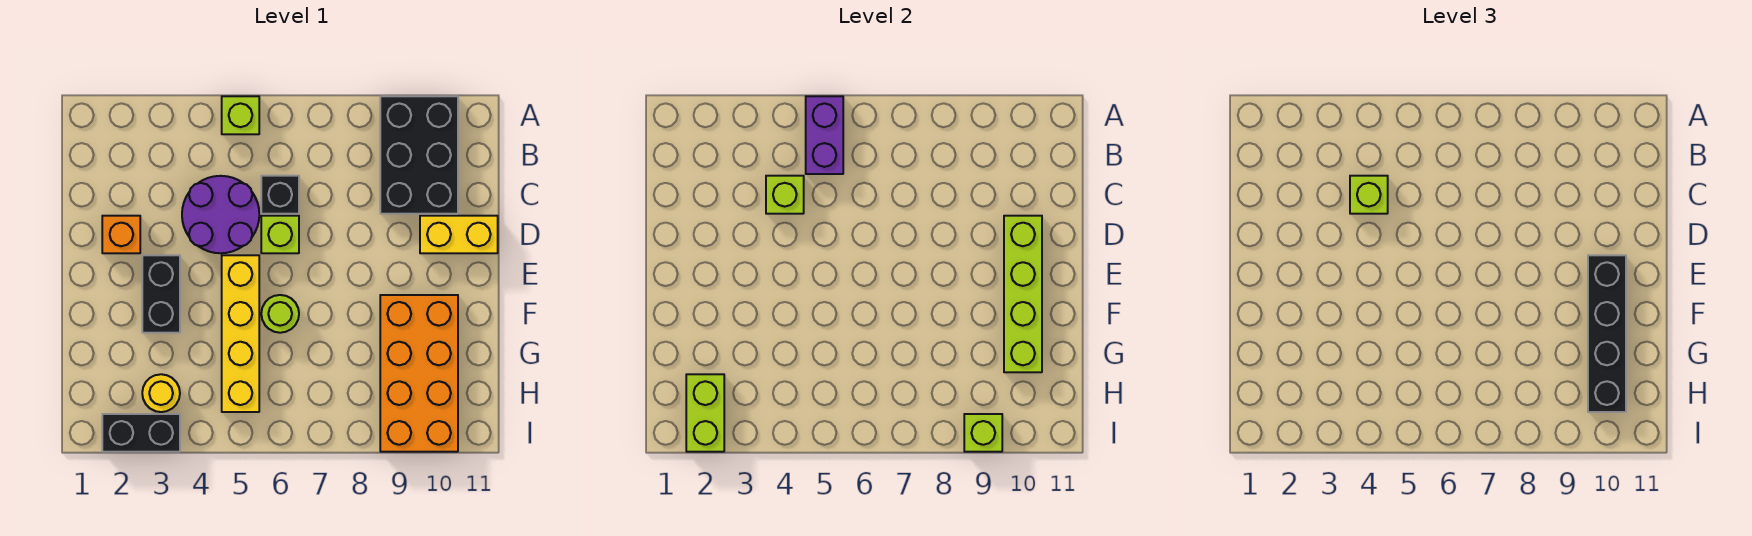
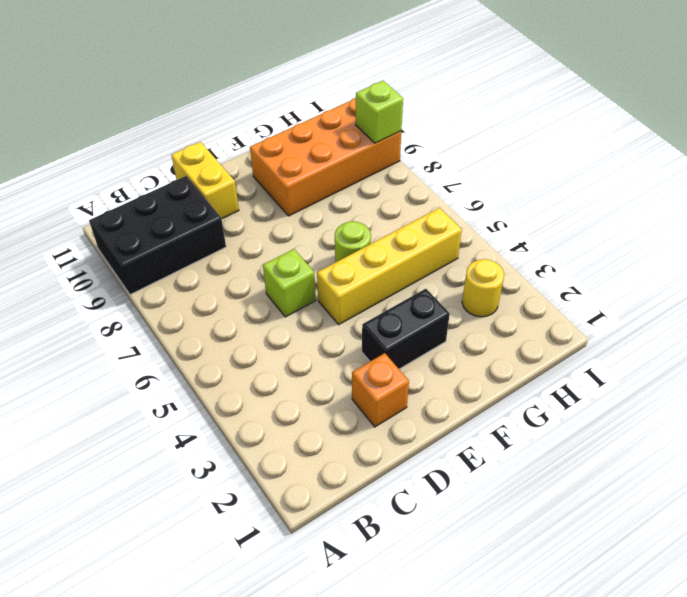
none -> lime 1x1 brick [222,96,259,134]
none -> purple 2x2 round brick [182,176,259,253]
none -> black 1x1 brick [261,176,299,214]

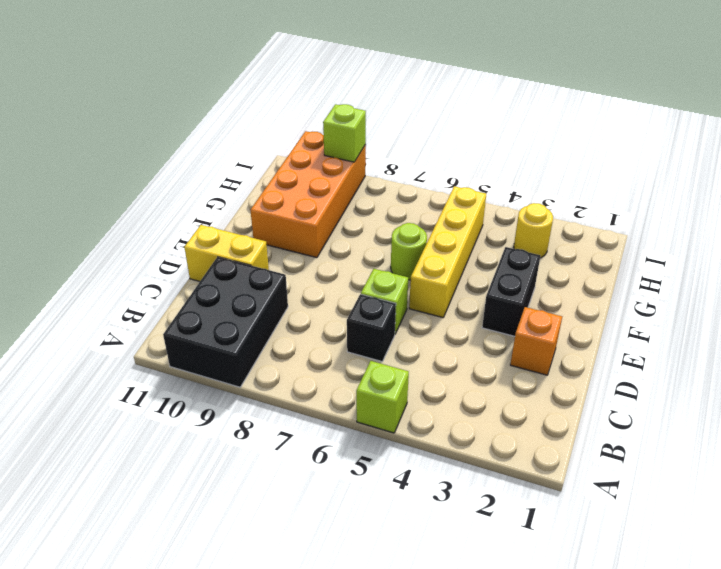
none -> purple 2x2 round brick [182,176,259,253]
none -> black 1x2 brick [102,414,180,452]
none -> purple 1x2 brick [806,96,843,174]

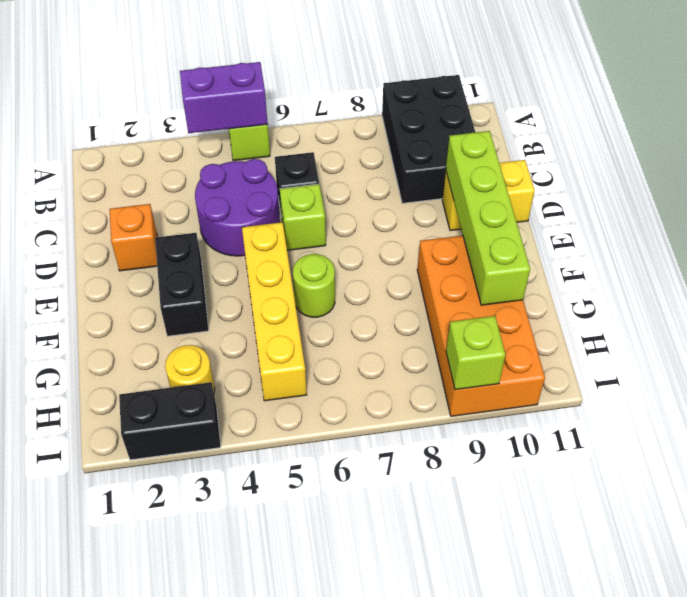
purple 1x2 brick [180,62,268,133] -> purple 1x2 brick turned to [806,96,843,174]
none -> lime 1x1 brick [766,176,804,214]
none -> lime 1x2 brick [686,374,724,452]
none -> lime 1x1 brick [1350,176,1388,214]

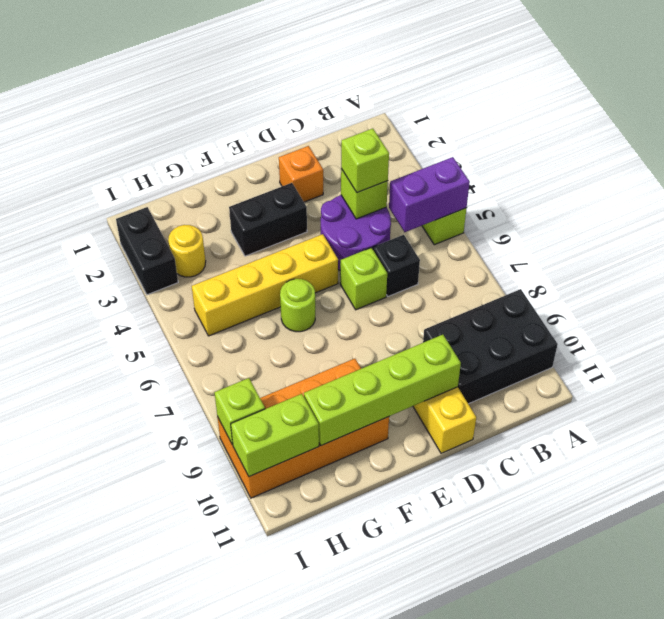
lime 1x2 brick [231,394,319,477] -> lime 1x2 brick moved to [686,374,724,452]
none -> black 1x4 brick [1588,255,1626,412]

